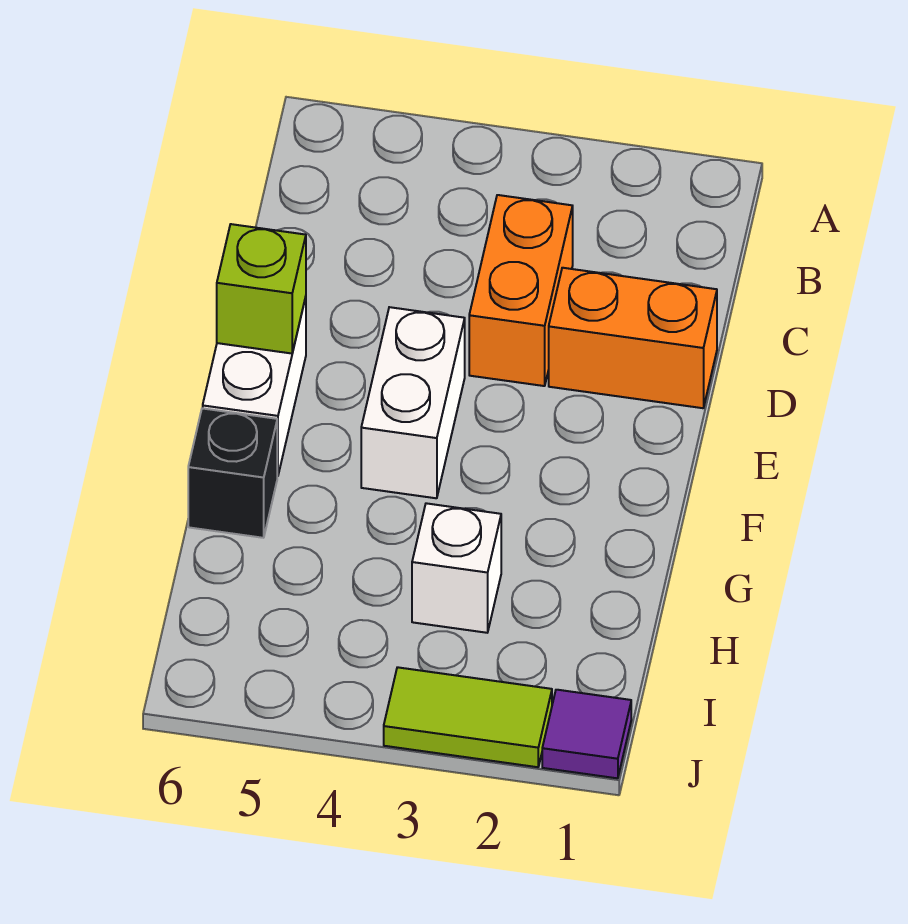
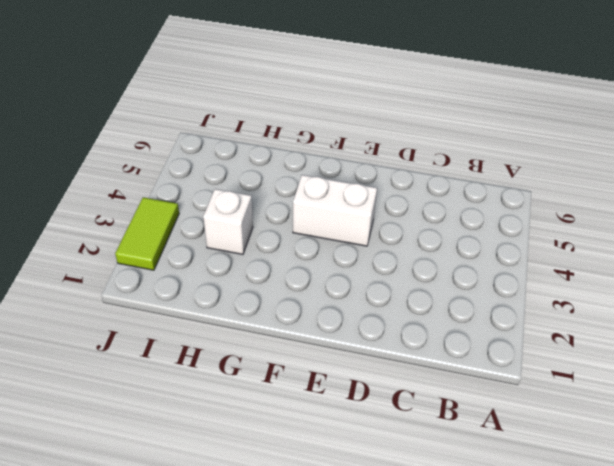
none -> orange 1x2 brick [469,195,573,386]
none -> orange 1x2 brick [549,268,717,408]

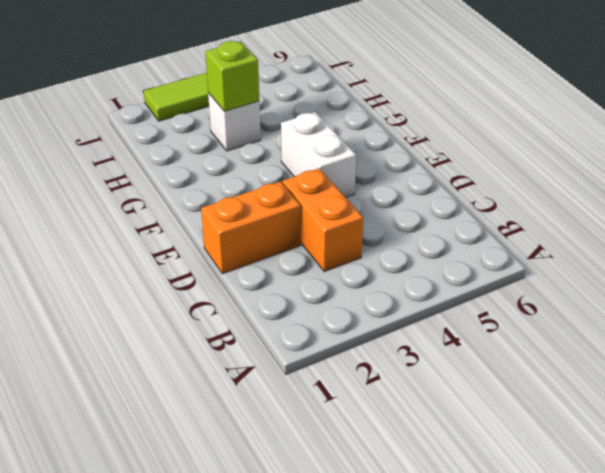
lime 1x1 brick [205,41,259,112] -> lime 1x1 brick moved to [217,224,306,354]
none -> white 1x2 brick [203,297,306,476]
none -> black 1x1 brick [188,408,277,538]

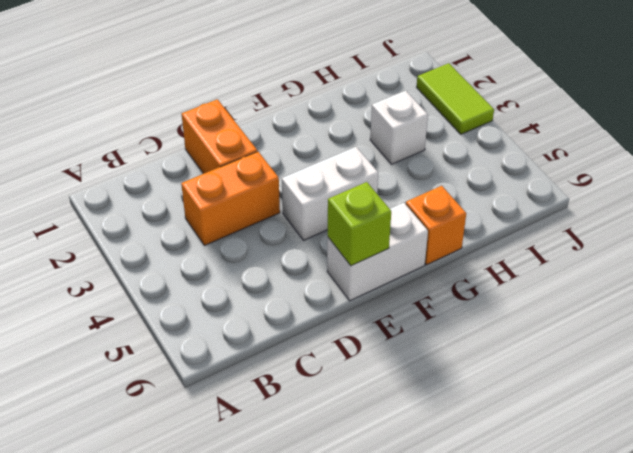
orange 1x1 brick [406,186,466,265] -> black 1x1 brick [188,408,277,538]
none -> purple 1x1 tile [542,690,631,778]

